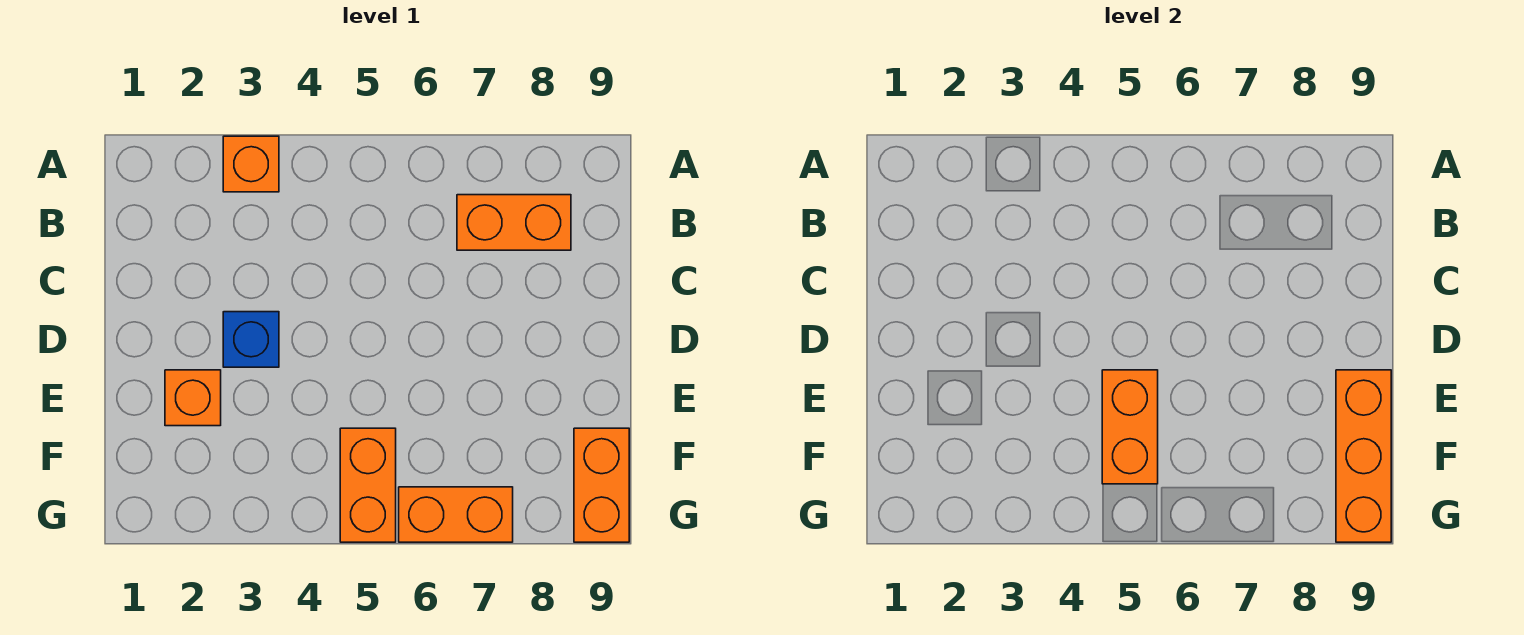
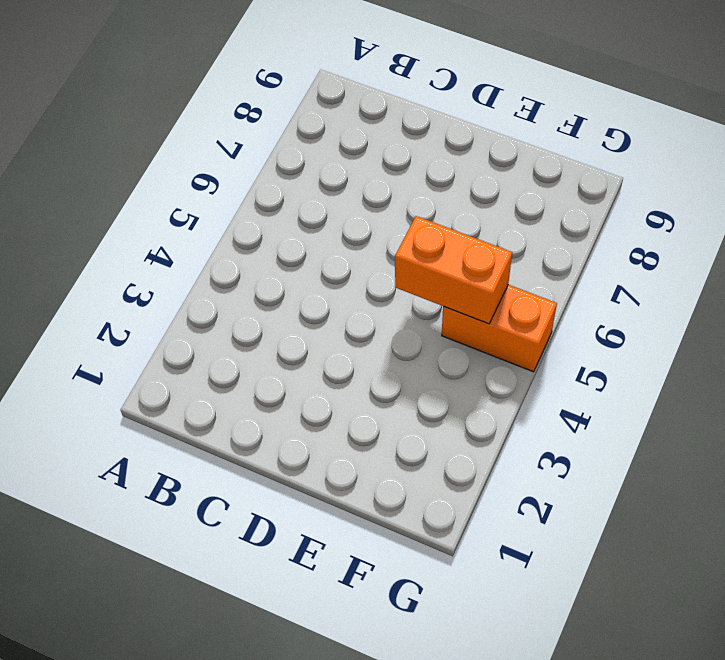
none -> orange 1x1 brick [223,136,279,192]
none -> orange 1x2 brick [457,195,571,250]

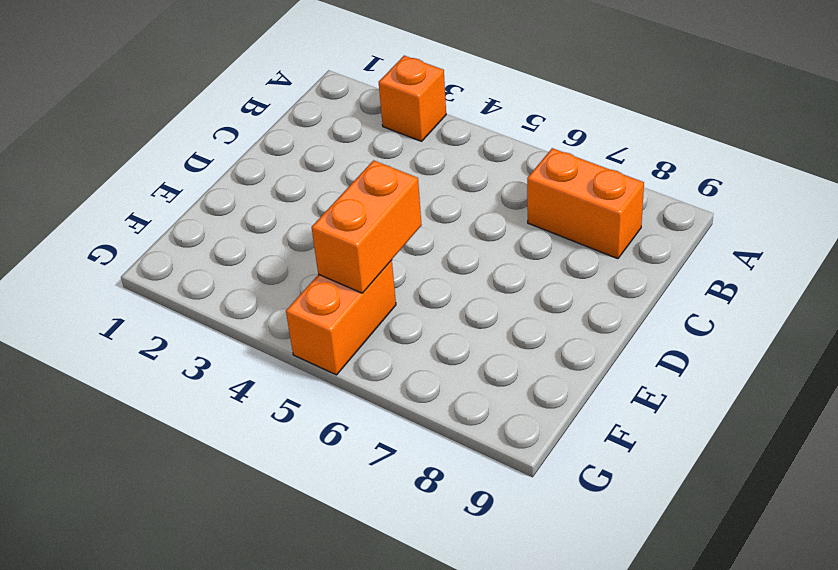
none -> blue 1x1 brick [223,312,279,367]
none -> orange 1x1 brick [165,370,221,426]

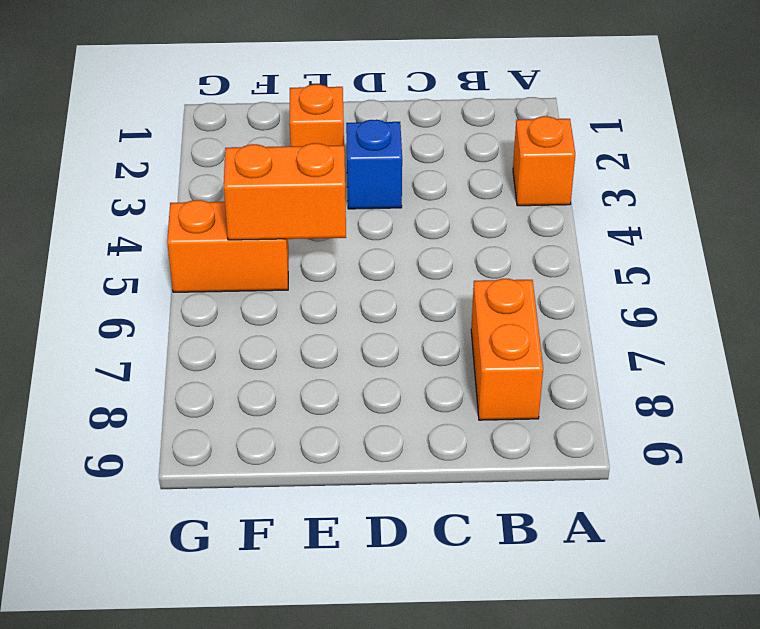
none -> orange 1x2 brick [574,428,629,542]
none -> orange 1x2 brick [399,487,513,542]

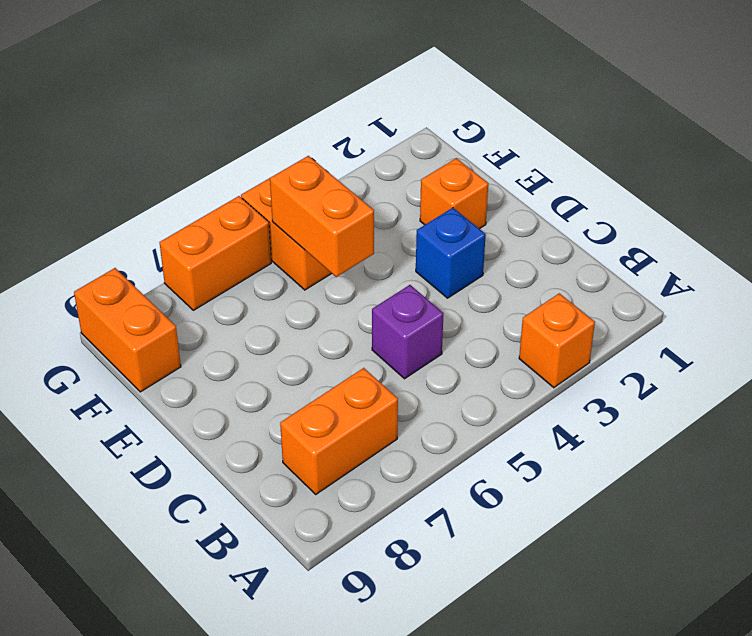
purple 1x1 brick [372,285,444,379] -> none
none -> orange 1x3 brick [1336,370,1391,542]

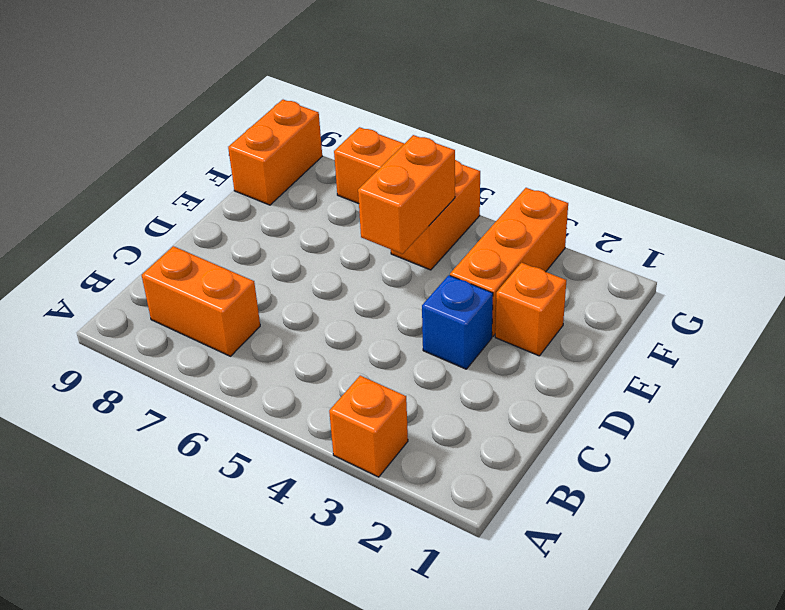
orange 1x3 brick [450,188,568,336] -> orange 1x3 brick moved to [1336,370,1391,542]

